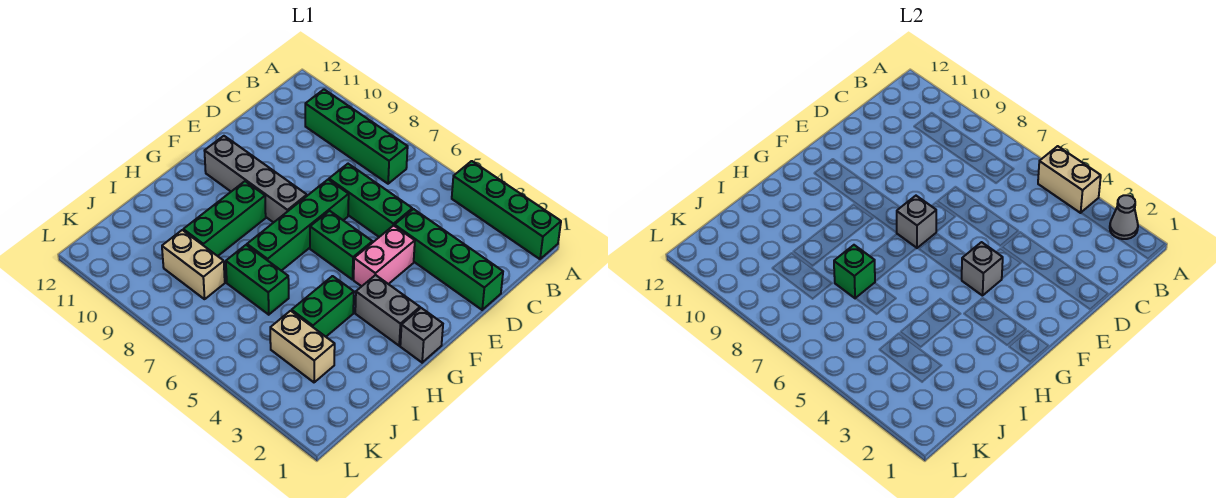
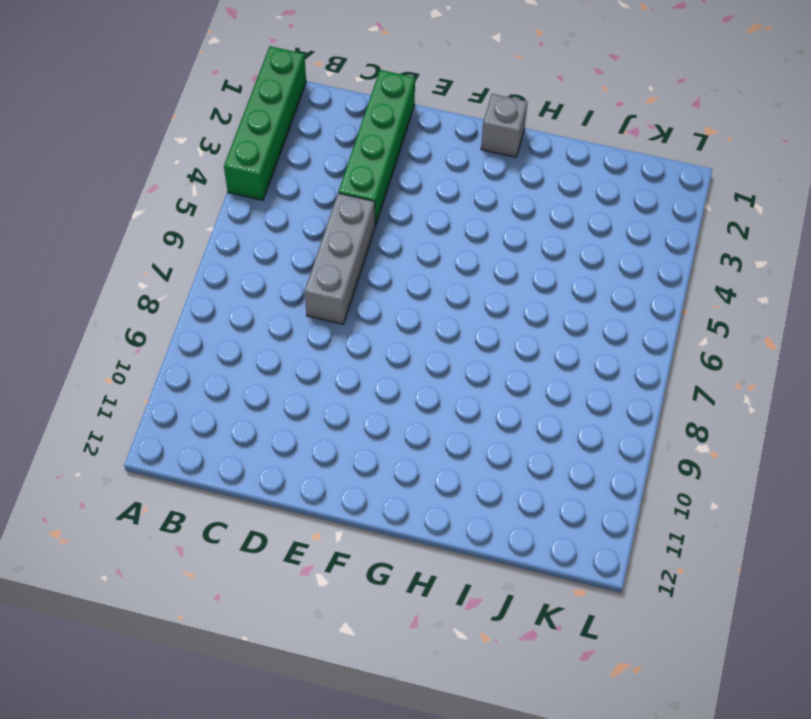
grey 1x3 brick [304,193,375,324] -> green 1x3 brick [329,164,412,237]
none -> green 1x4 brick [305,90,408,184]
none -> pink 1x2 brick [354,225,415,286]
none -> green 1x4 brick [247,180,349,271]

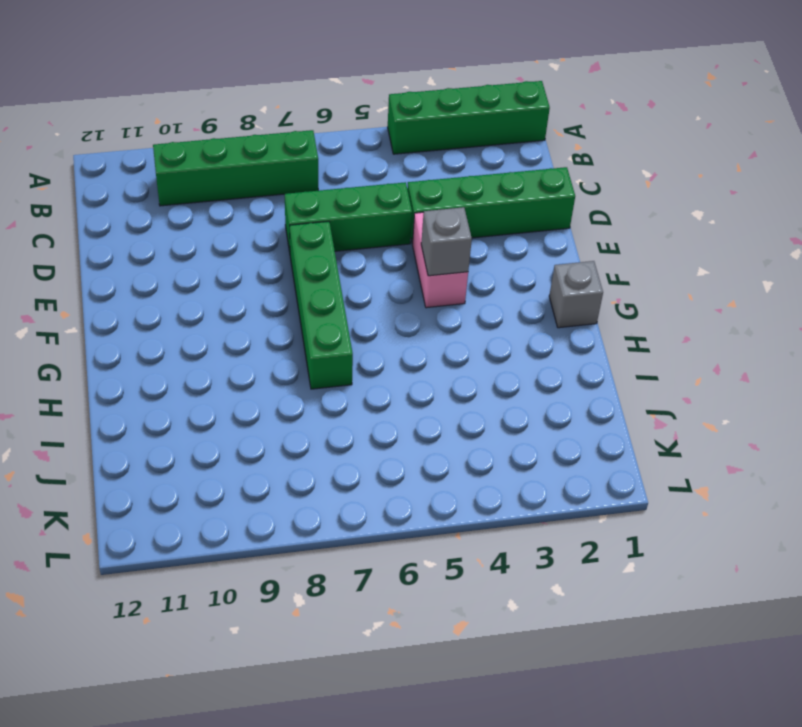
none -> green 1x2 brick [310,211,372,280]
none -> grey 1x4 brick [205,136,307,223]
none -> grey 1x2 brick [355,275,420,346]

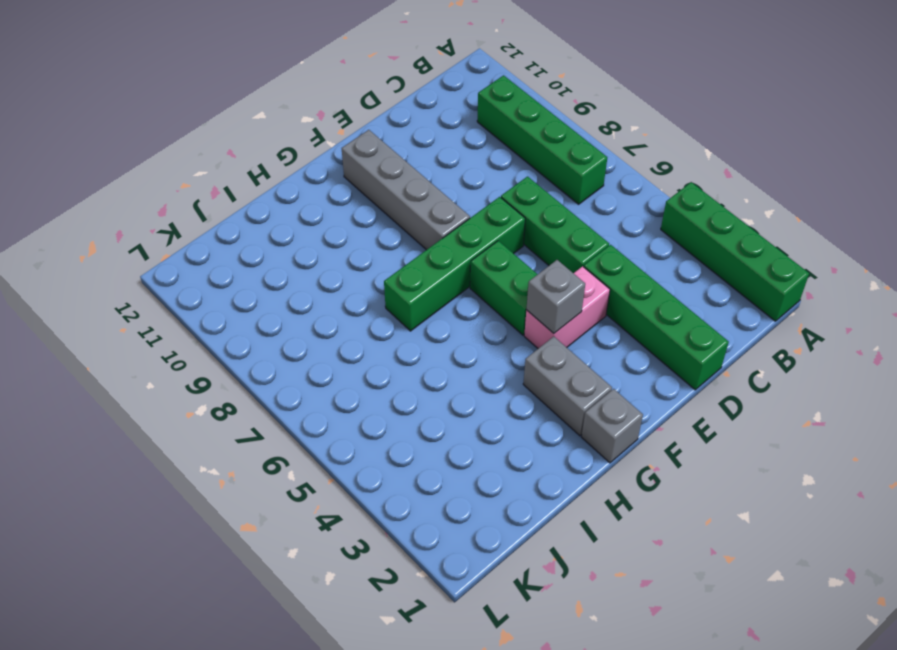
none -> green 1x3 brick [183,181,266,256]
none -> green 1x2 brick [292,276,354,337]
none -> green 1x2 brick [226,245,289,315]

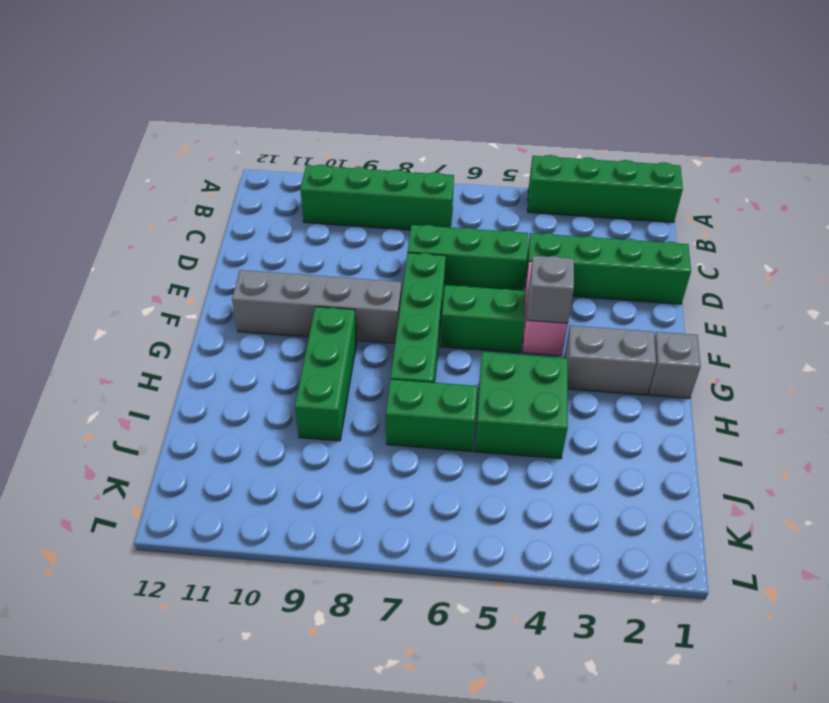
green 2x2 brick [475,352,568,459] -> green 1x2 brick [292,276,354,337]
none -> tan 1x2 brick [270,311,335,382]
none -> tan 1x2 brick [162,230,225,299]
none -> grey 1x1 cone [1110,195,1138,239]

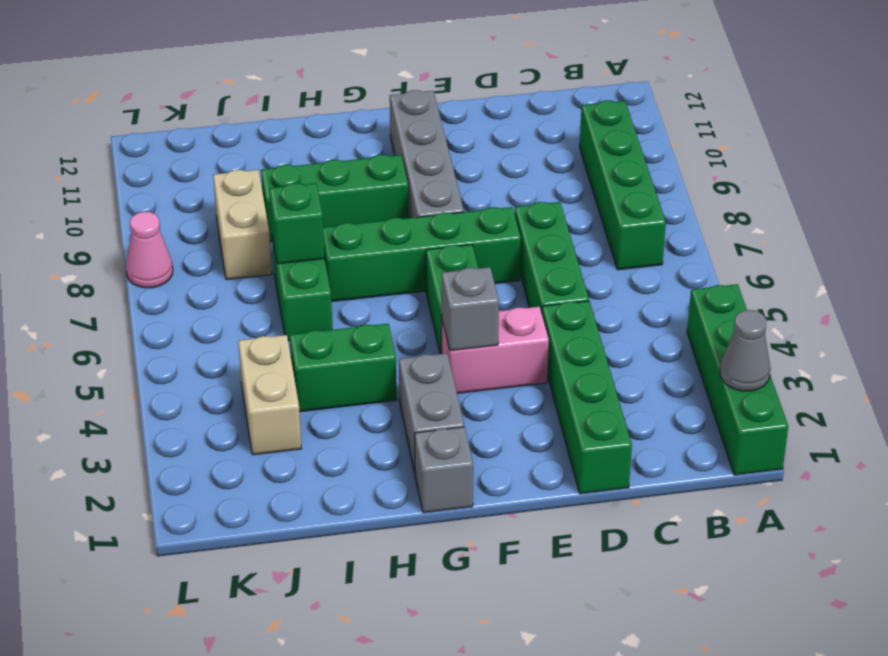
pink 1x1 cone [126,212,173,288] -> none
none -> tan 1x2 brick [1038,146,1101,213]
none -> grey 1x1 brick [896,196,936,248]

